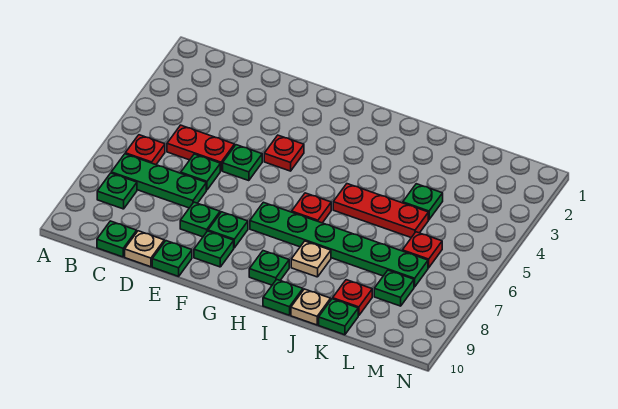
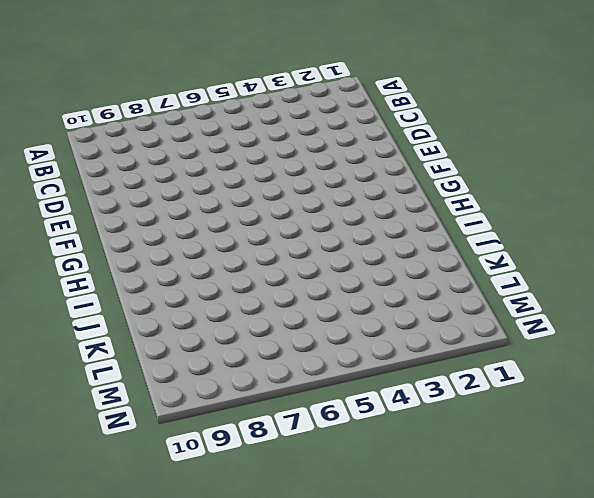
none -> red 1x1 plate [125,135,165,165]
none -> green 1x3 plate [111,154,206,208]
none -> green 1x1 plate [97,173,137,209]

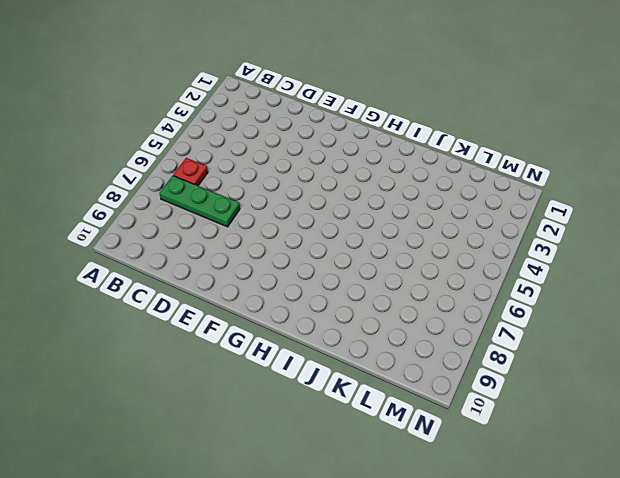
none -> green 1x1 plate [97,173,137,209]
none -> red 1x2 plate [167,125,235,171]
none -> green 1x1 plate [97,221,137,257]

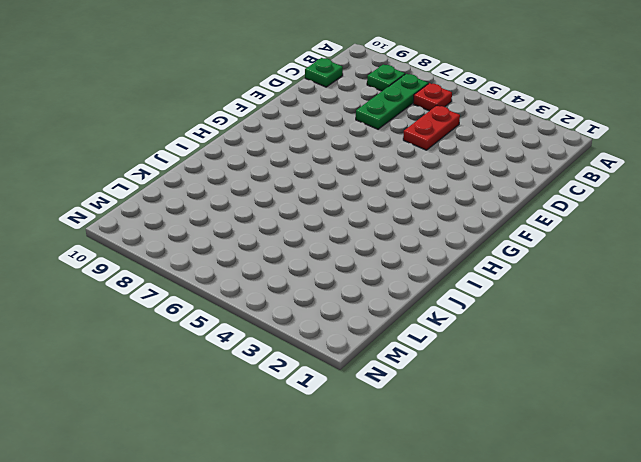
none -> green 1x1 plate [181,154,220,190]
none -> tan 1x1 plate [125,231,164,267]
none -> green 1x1 plate [223,145,262,181]

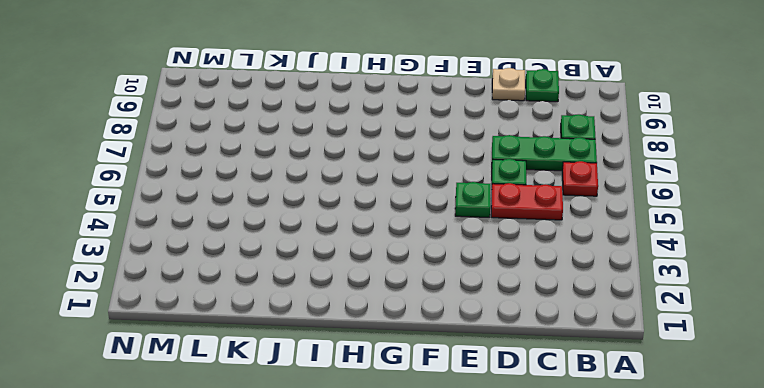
none -> green 1x1 plate [180,202,220,237]
none -> green 1x1 plate [152,241,192,276]
none -> red 1x1 plate [264,135,304,171]

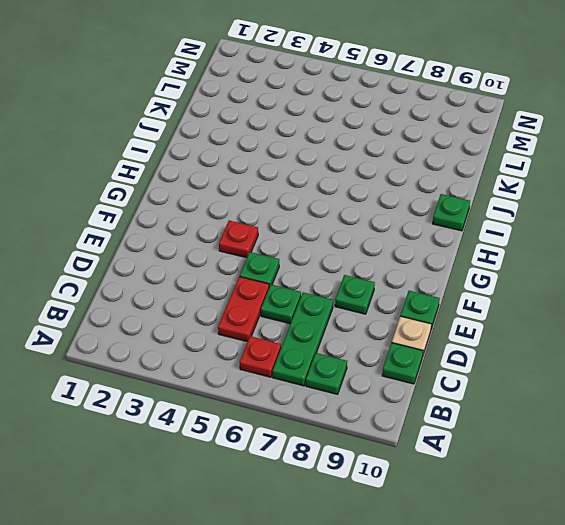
none -> green 1x1 plate [208,212,248,248]
none -> green 1x1 plate [194,231,234,267]
none -> green 1x6 plate [250,202,428,287]

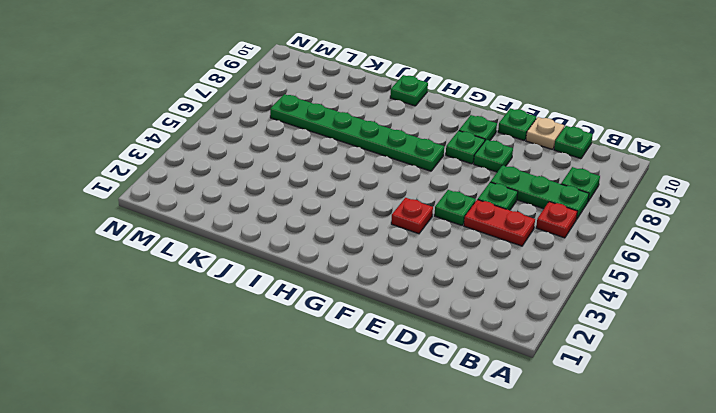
none -> red 1x1 plate [292,193,331,223]
none -> green 1x1 plate [249,251,289,285]
none -> red 1x3 plate [333,184,428,238]

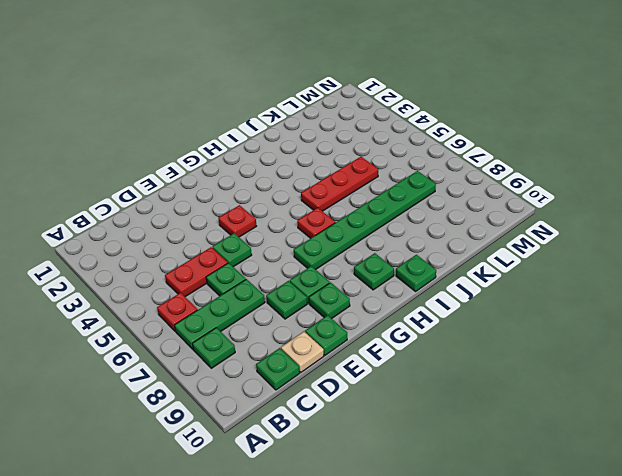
none -> tan 1x1 plate [291,241,331,277]
none -> tan 1x1 plate [291,289,331,325]
none -> green 1x1 plate [403,184,443,220]

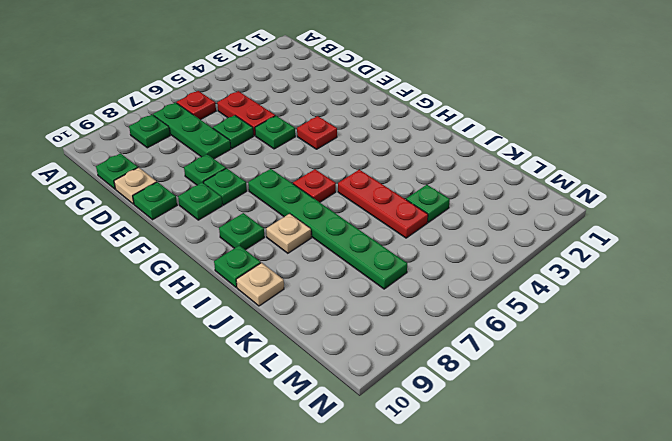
none -> red 1x1 plate [333,280,372,316]
none -> green 1x1 plate [319,299,358,335]
none -> red 1x1 plate [402,232,442,268]

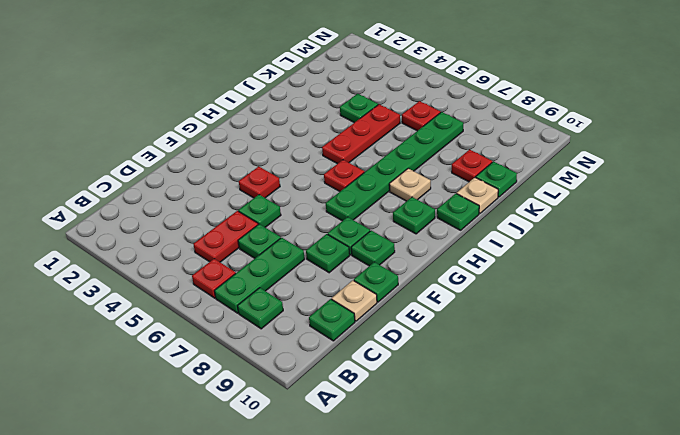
none -> green 1x1 plate [374,270,414,306]

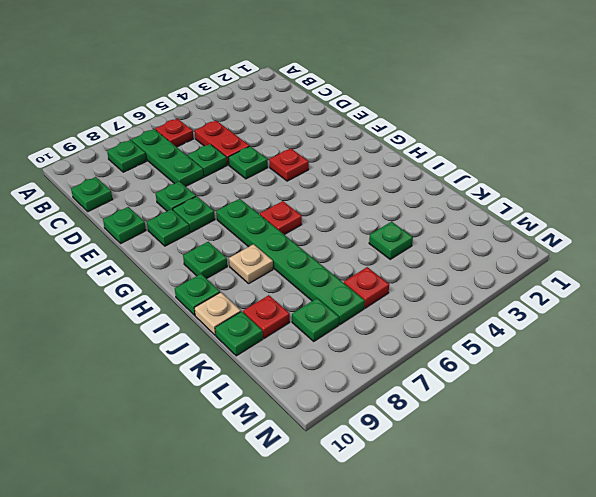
none -> tan 1x1 plate [125,231,164,267]
none -> red 1x3 plate [333,184,428,238]

